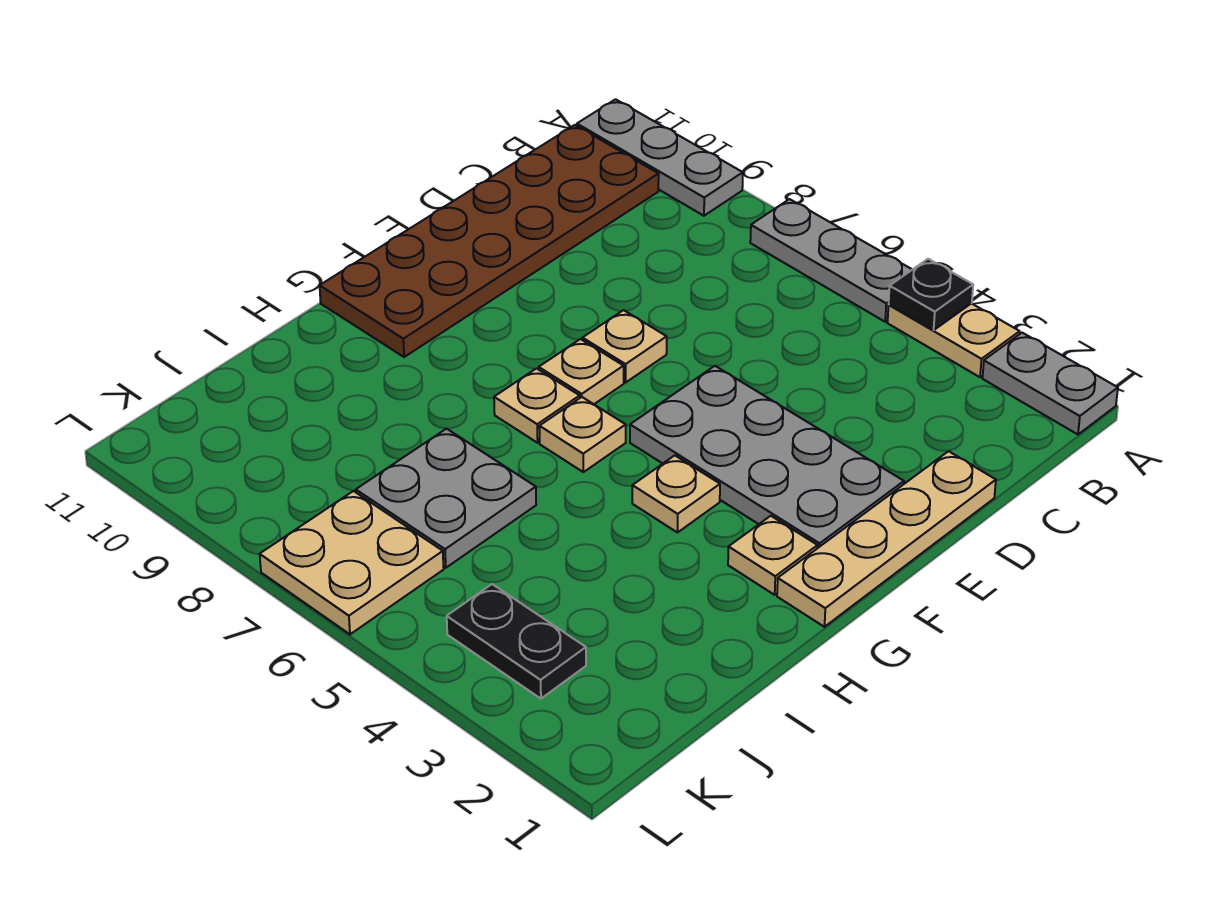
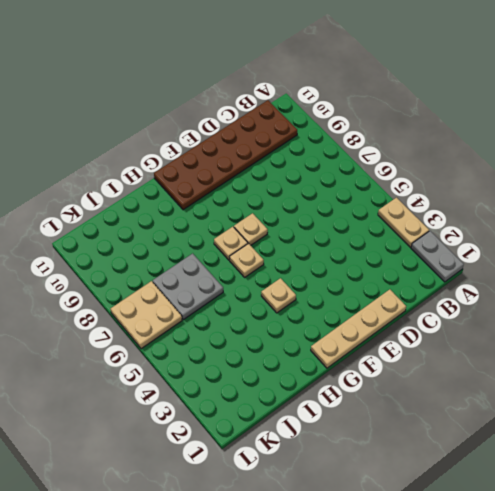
none -> grey 1x3 plate [750,199,912,322]
none -> grey 1x3 plate [577,99,743,216]
none -> grey 2x4 plate [630,366,904,548]

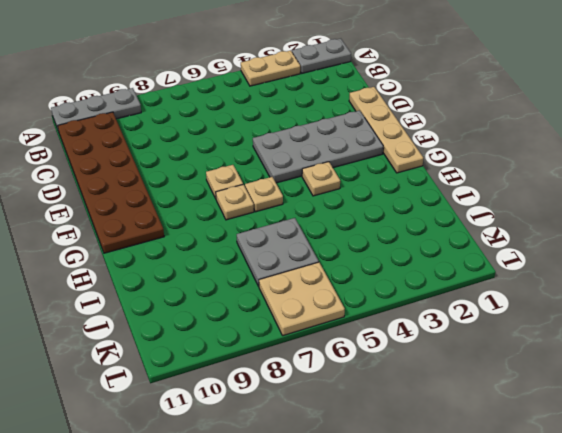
none -> grey 1x3 plate [750,199,912,322]
none -> tan 1x1 plate [582,310,667,383]
none -> tan 1x1 plate [728,516,818,595]

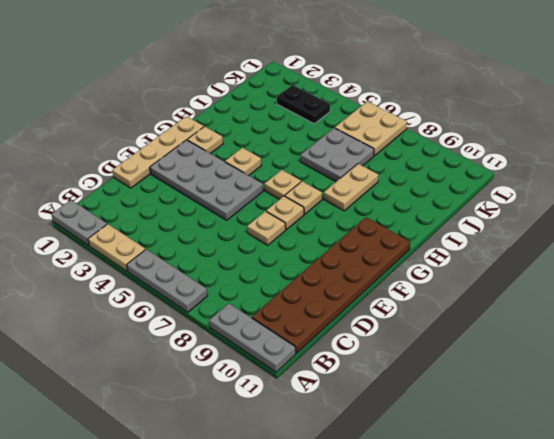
tan 1x2 plate [324,164,378,211] -> none
none -> black 1x1 plate [889,259,973,330]

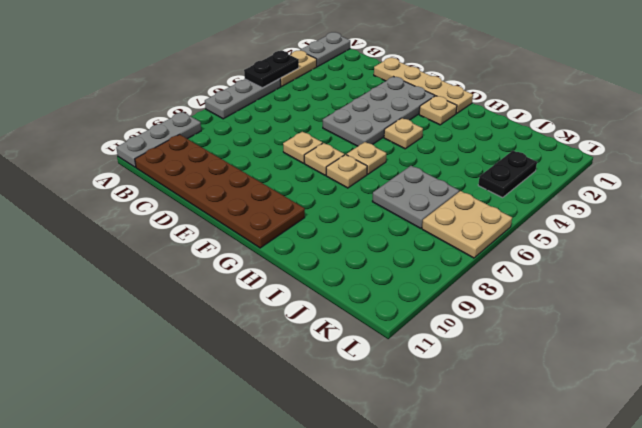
black 1x2 plate [244,51,299,88] -> black 1x1 plate [889,259,973,330]

